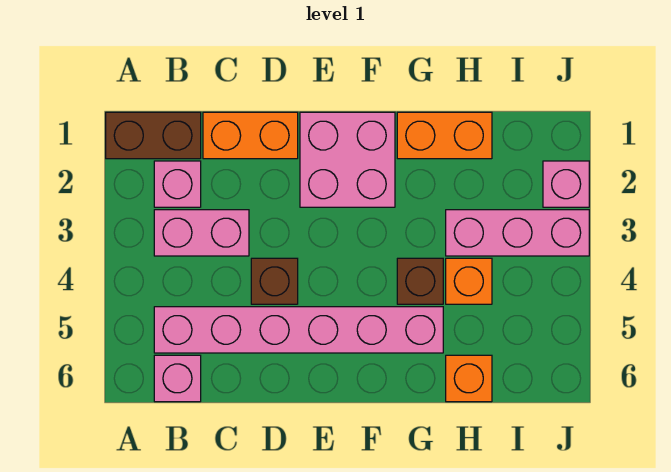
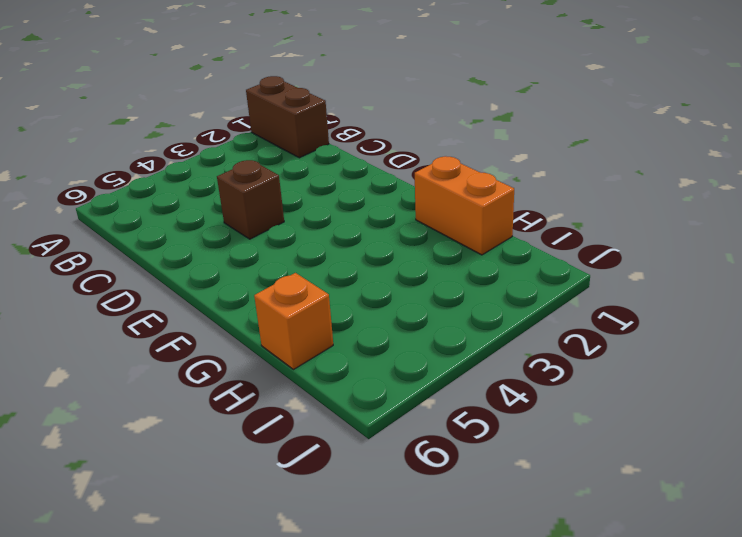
none -> pink 1x1 brick [154,161,201,207]
none -> pink 1x2 brick [154,210,249,256]
none -> pink 1x6 brick [154,307,443,353]

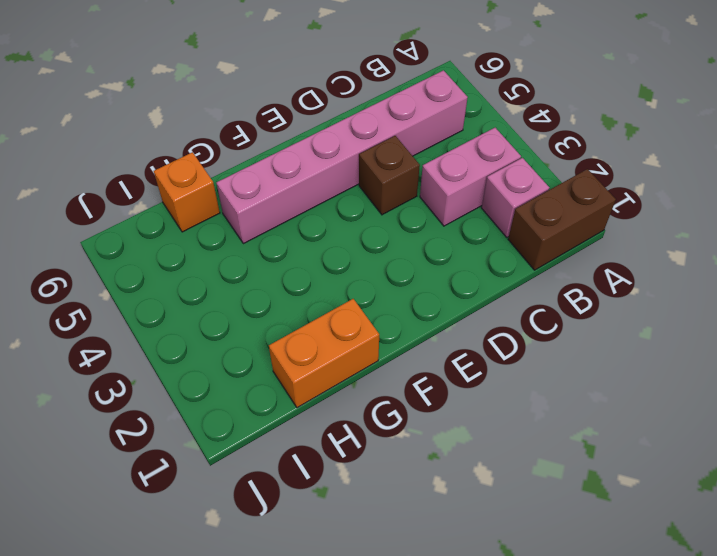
none -> pink 1x1 brick [154,355,201,402]
none -> orange 1x2 brick [203,112,298,159]
none -> pink 2x2 brick [300,112,395,207]

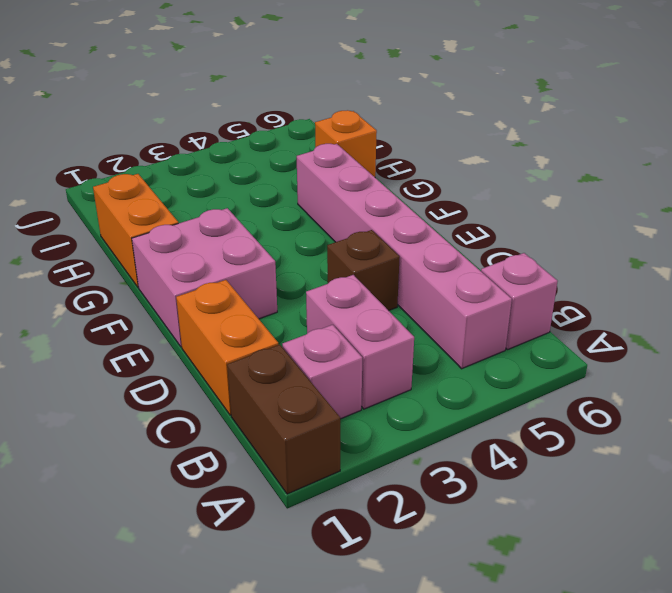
none -> brown 1x1 brick [397,258,443,304]
none -> pink 1x3 brick [446,210,589,256]
none -> orange 1x1 brick [446,258,492,304]

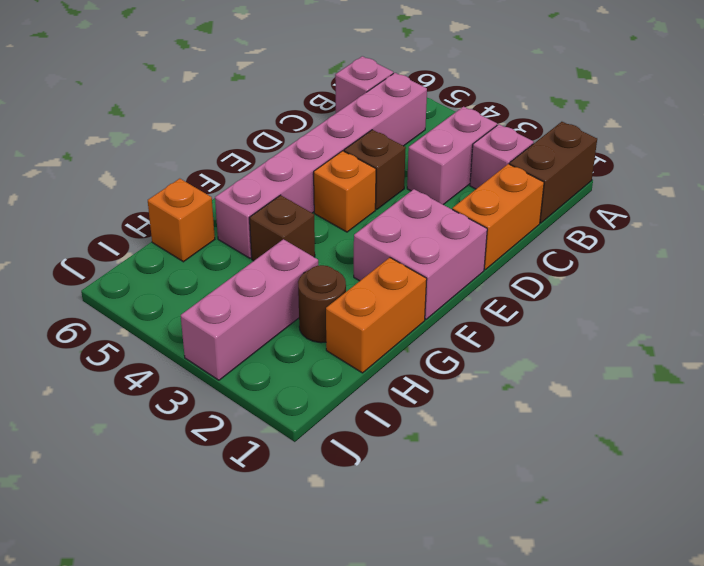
orange 1x1 brick [314,151,376,232] -> orange 1x1 brick moved to [446,258,492,304]
brown 1x1 round brick [298,265,346,343] -> none
none -> pink 1x1 brick [543,161,589,207]

